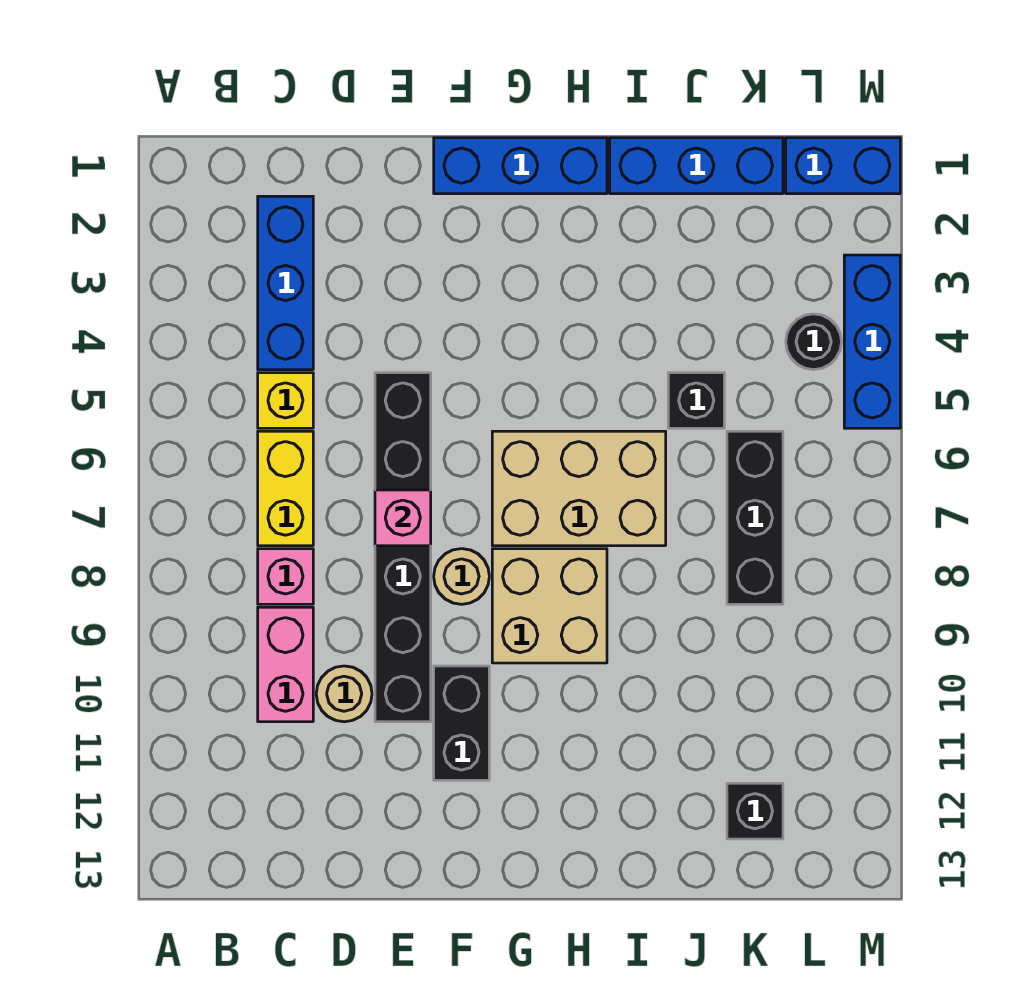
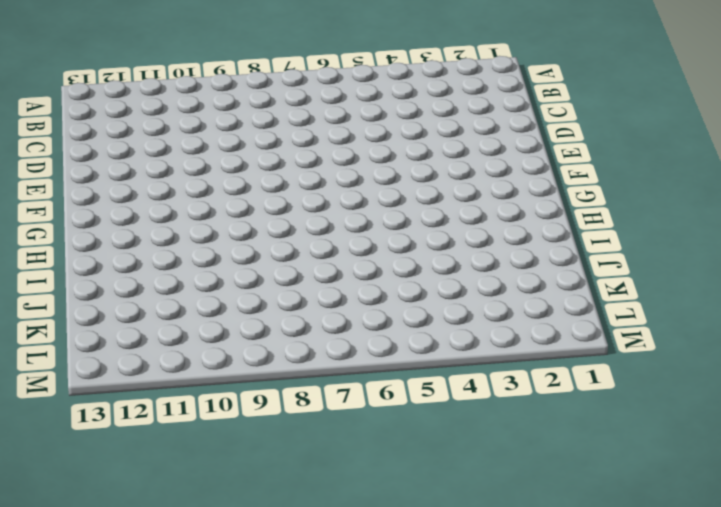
none -> blue 1x3 brick [258,196,313,370]
none -> yellow 1x1 brick [258,373,313,428]
none -> yellow 1x2 brick [258,431,313,546]

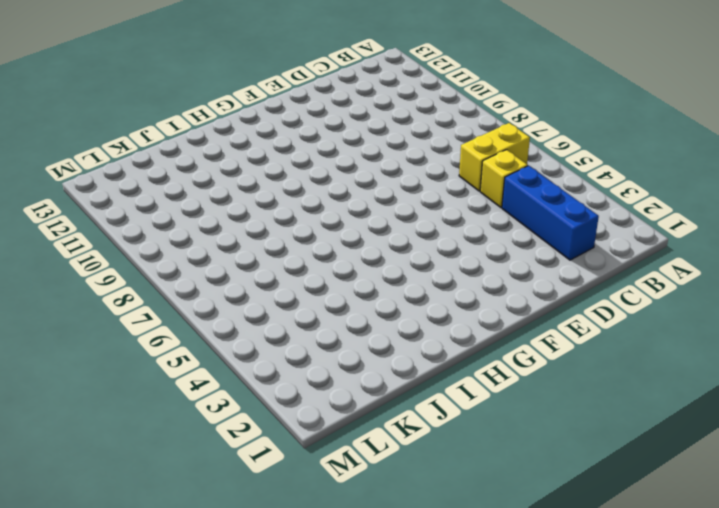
yellow 1x2 brick [459,123,530,191] -> yellow 1x2 brick turned to [258,431,313,546]
none -> pink 1x1 brick [258,549,313,604]
none -> pink 1x2 brick [258,607,313,722]
none -> tan 1x1 round brick [316,666,372,722]

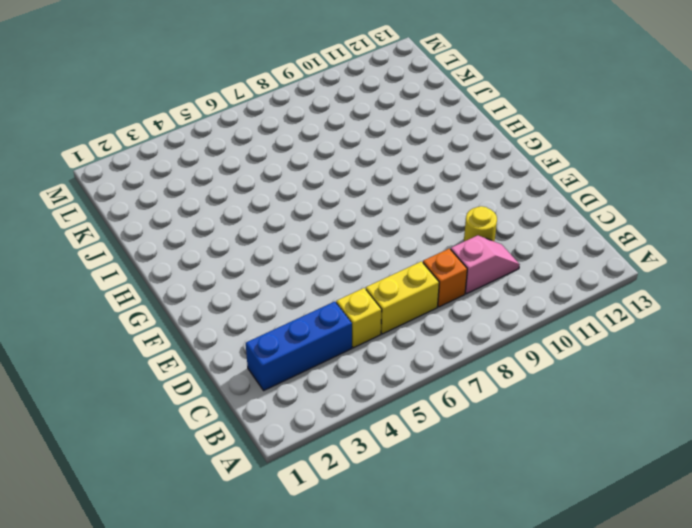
orange 1x1 brick [423,249,467,307] -> pink 1x1 brick [258,549,313,604]
pink 1x2 slope [451,235,520,294] -> pink 1x2 brick [258,607,313,722]
yellow 1x1 round brick [464,206,497,241] -> tan 1x1 round brick [316,666,372,722]
none -> black 1x6 brick [375,373,431,722]
none -> blue 1x3 brick [434,138,607,194]
none -> tan 1x1 round brick [434,549,489,604]

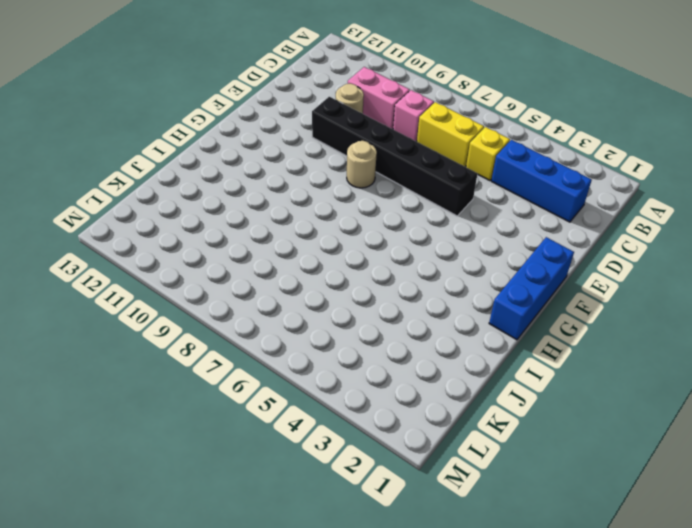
none -> black 1x2 brick [434,666,489,780]
none -> tan 2x3 brick [492,431,666,546]
none -> tan 2x2 brick [492,549,607,663]

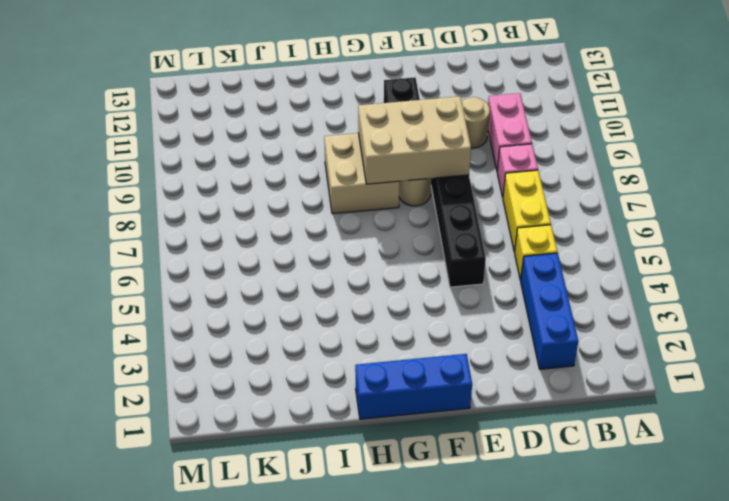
tan 2x3 brick [358,96,471,184] -> tan 2x3 brick moved to [492,431,666,546]
none -> blue 1x3 brick [610,138,783,194]
none -> black 1x1 brick [668,373,724,428]
none -> black 1x3 brick [727,431,783,604]

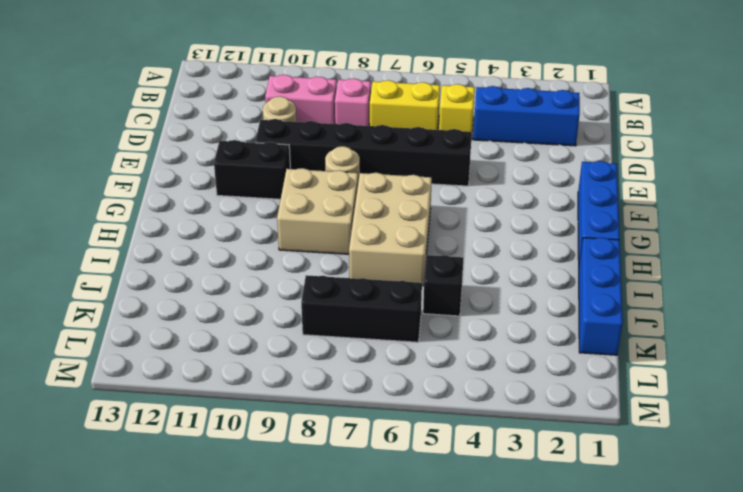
none -> black 1x1 brick [727,783,783,839]
none -> blue 1x2 brick [786,138,900,194]
none -> black 1x1 round brick [786,314,842,370]

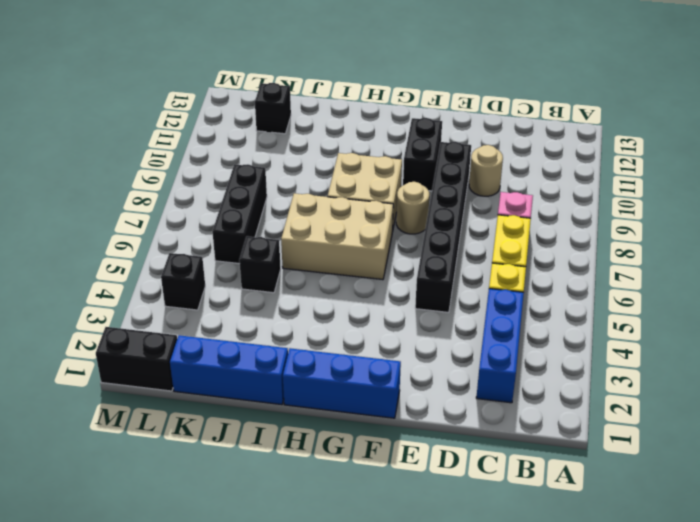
black 1x2 brick [96,327,177,391] -> blue 1x2 brick [786,138,900,194]
black 1x1 brick [161,253,205,310] -> black 1x1 round brick [786,314,842,370]
none -> pink 1x2 brick [258,607,313,722]
none -> blue 1x3 brick [844,255,900,428]
none -> pink 1x1 brick [375,490,431,546]

